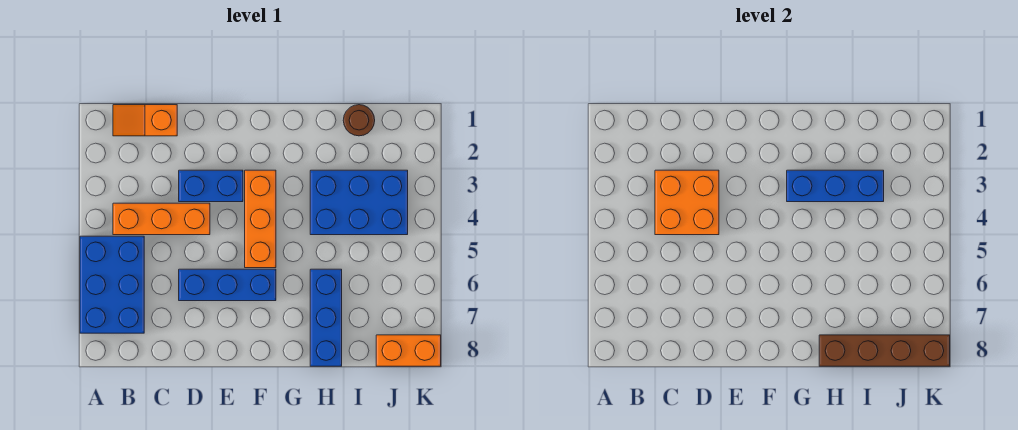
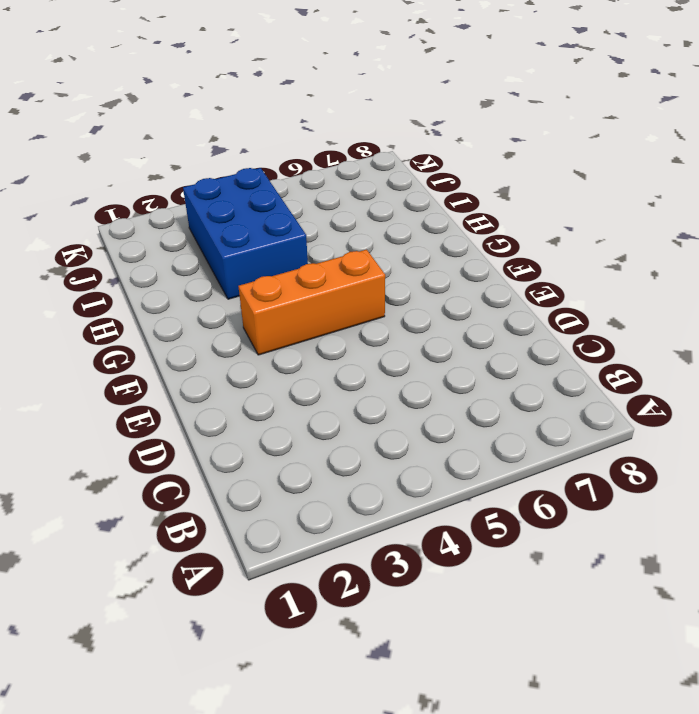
none -> blue 2x3 brick [80,236,144,333]
none -> orange 1x2 slope [113,105,177,136]
none -> orange 1x3 brick [113,203,210,235]

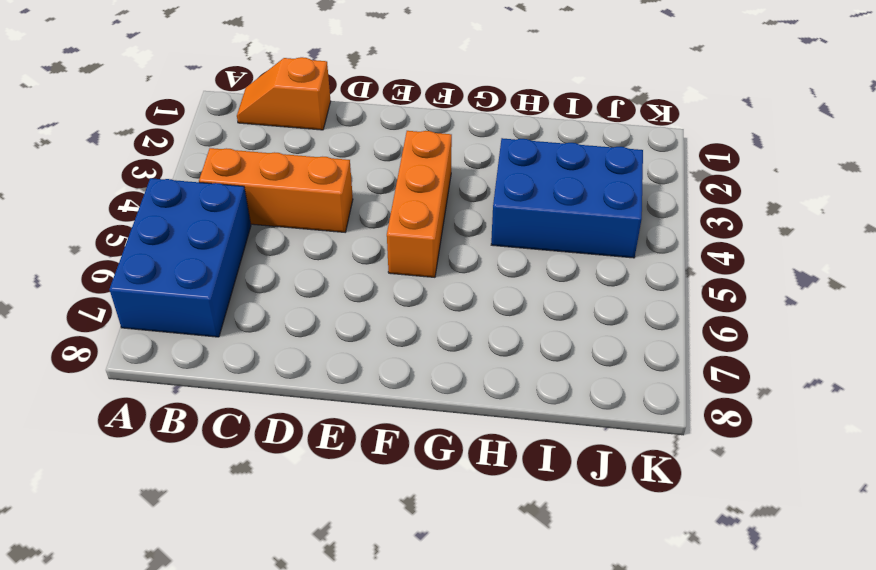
none -> blue 1x2 brick [179,170,243,202]
none -> blue 1x3 brick [179,269,276,301]
none -> blue 1x3 brick [310,269,342,366]

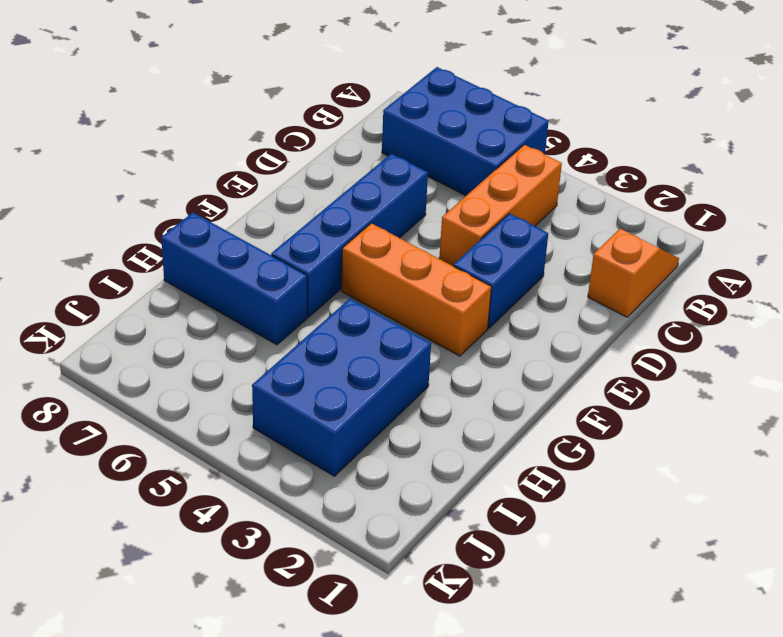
blue 1x4 brick [271,154,428,317] -> blue 1x3 brick [179,269,276,301]
none -> brown 1x1 round brick [343,105,375,136]
none -> orange 1x2 brick [376,335,441,366]
none -> orange 2x2 brick [655,170,719,235]

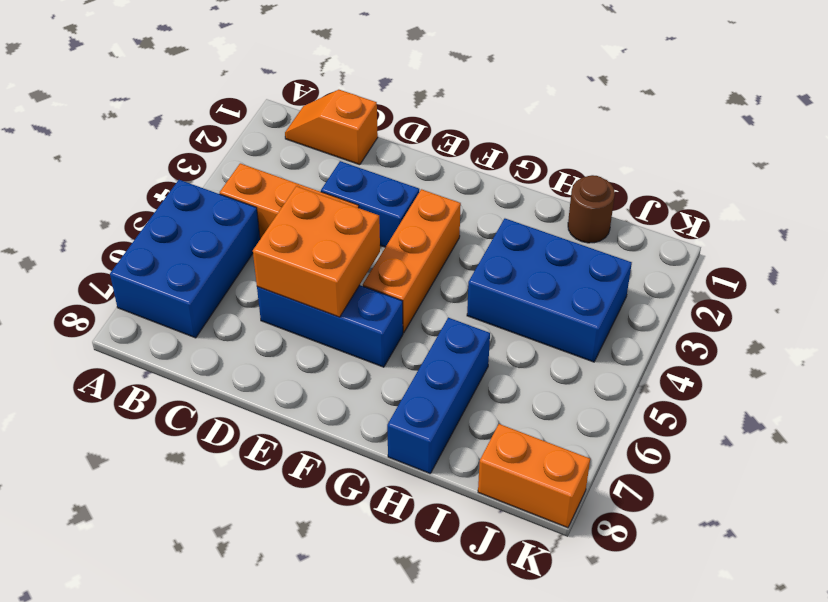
orange 2x2 brick [253,186,380,317] -> orange 2x2 brick moved to [655,170,719,235]
none -> blue 1x3 brick [787,170,884,202]
none -> brown 1x4 brick [819,335,950,366]

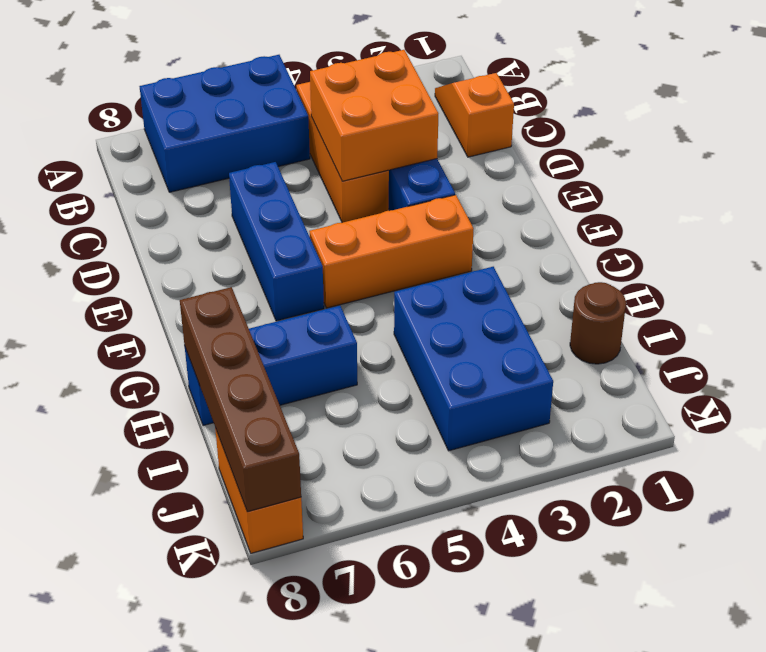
none -> blue 1x3 brick [787,170,884,202]

